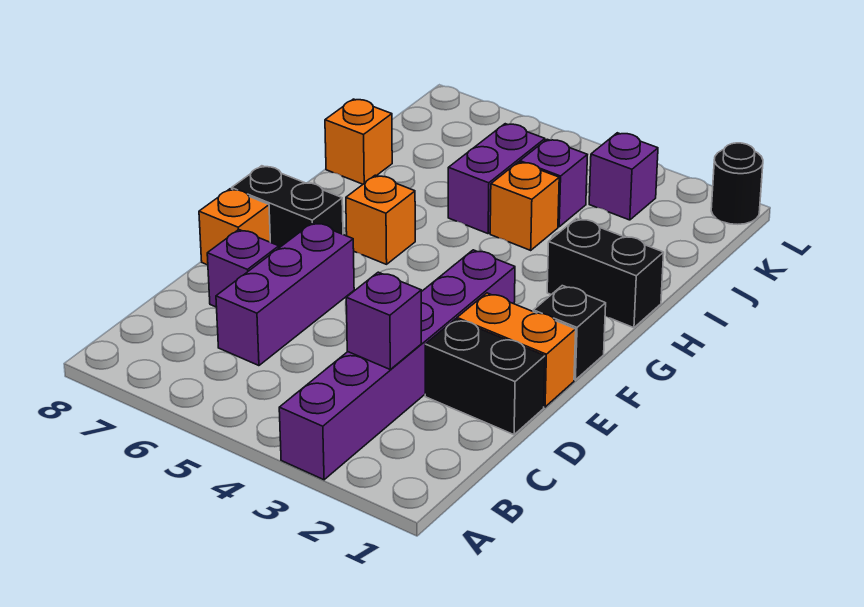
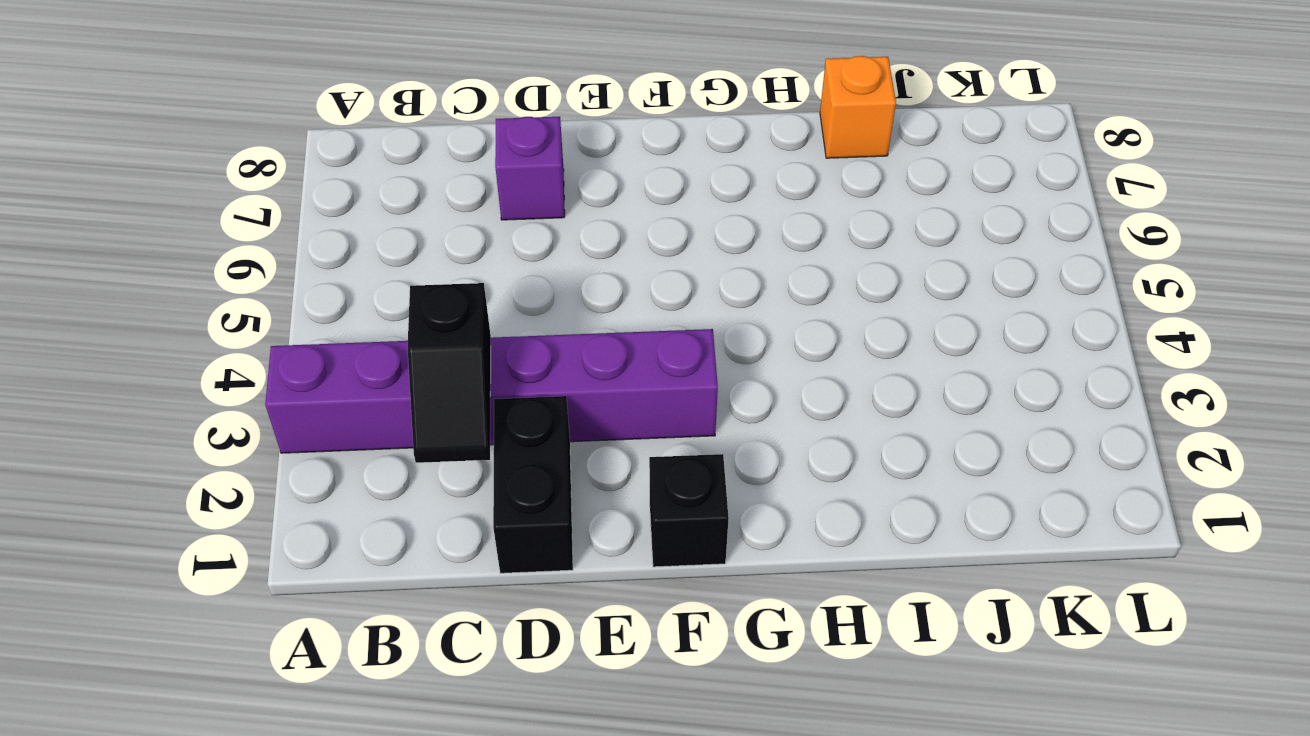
black 1x2 slope [408,283,491,463] -> purple 1x1 brick [346,272,421,369]
none -> purple 1x3 brick [216,223,354,366]
none -> orange 1x2 brick [457,293,576,407]
none -> orange 1x1 brick [199,189,270,265]

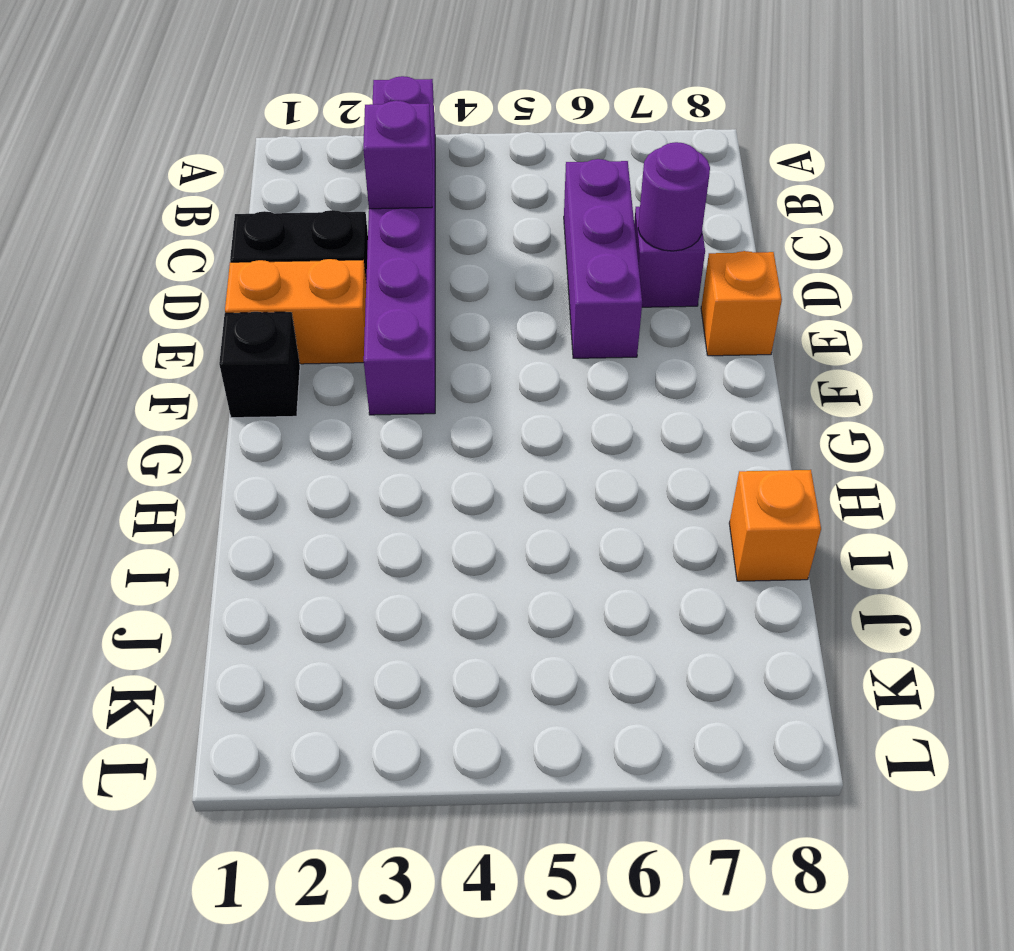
purple 1x1 round brick [638,142,710,251] -> none
none -> black 1x2 brick [232,166,343,248]
none -> orange 1x1 brick [346,175,415,264]
none -> black 1x2 brick [547,218,664,328]

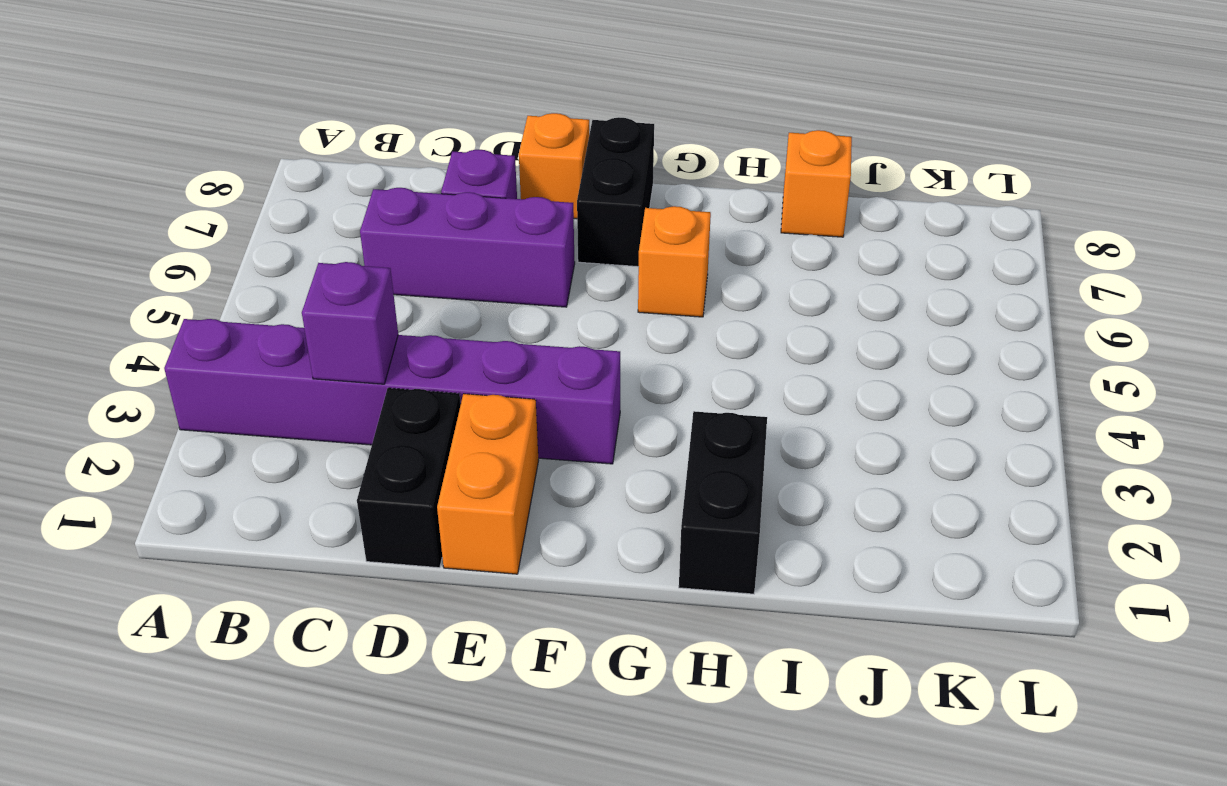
none -> black 1x1 brick [533,286,606,380]
none -> orange 1x1 brick [490,162,559,250]
none -> purple 1x2 brick [448,124,545,234]

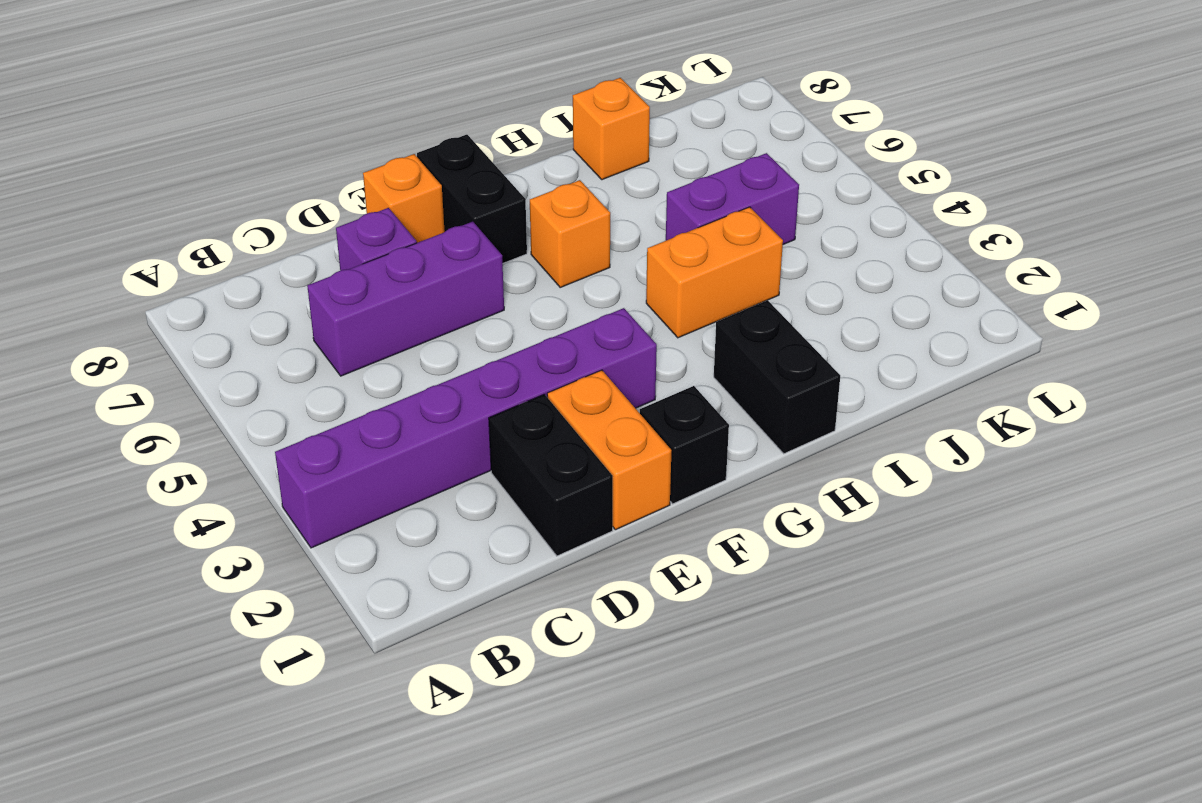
orange 1x2 brick [646,207,783,338] -> orange 1x1 brick [490,162,559,250]
none -> purple 1x1 brick [520,139,587,227]
none -> purple 1x1 brick [589,133,658,220]
none -> black 1x1 round brick [711,143,763,224]

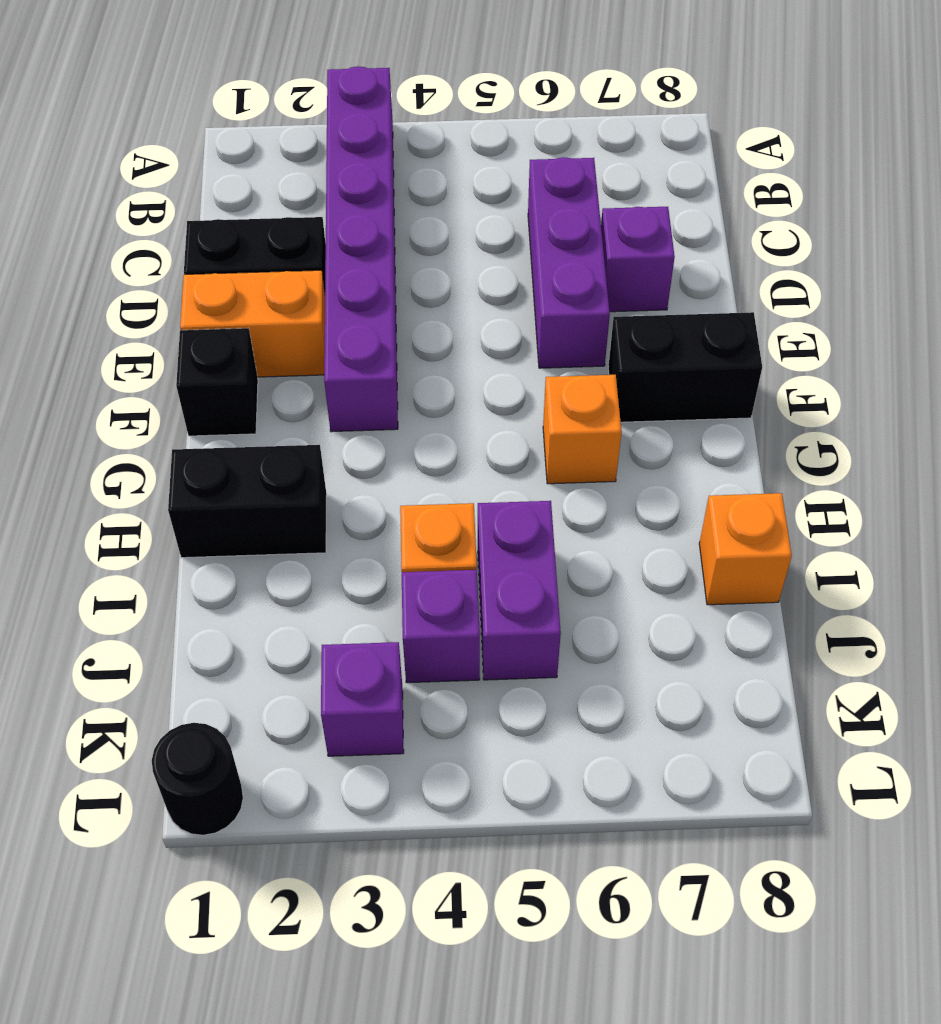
none -> orange 1x1 brick [199,189,270,265]
none -> purple 1x1 brick [346,272,421,369]

